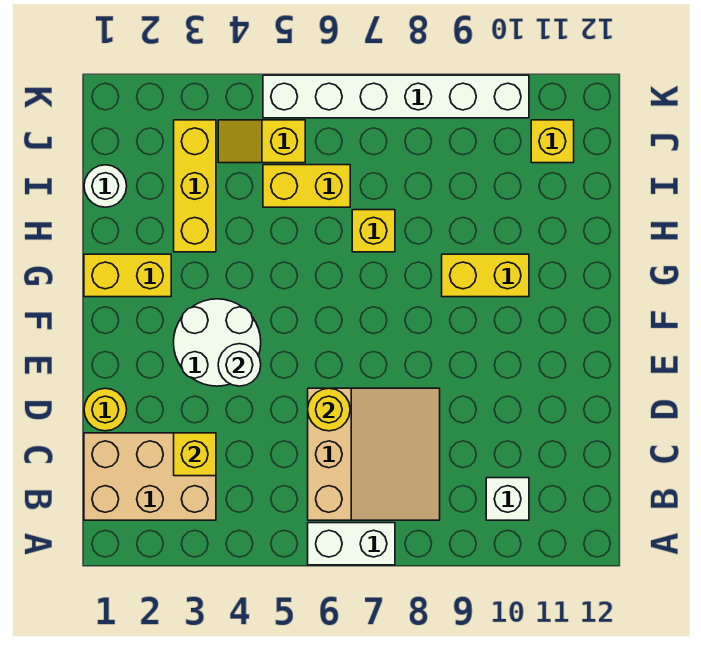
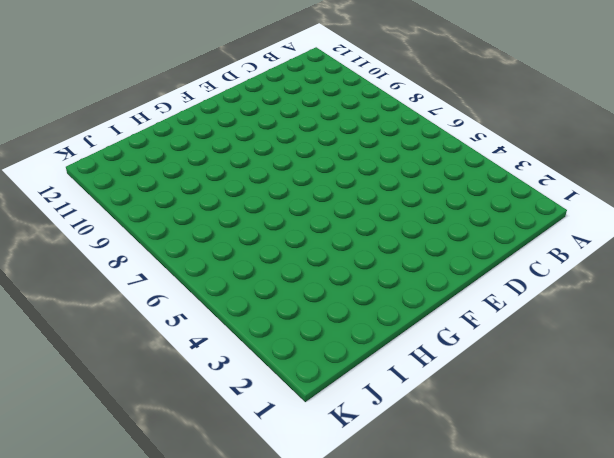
none -> white 1x2 brick [308,523,395,565]
none -> tan 2x3 brick [84,433,216,520]
none -> tan 3x3 slope [308,388,440,520]

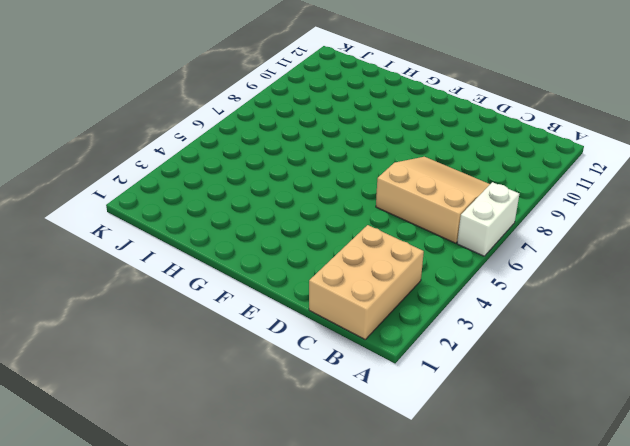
none -> white 1x1 brick [486,478,529,520]
none -> yellow 1x1 round brick [84,388,127,431]
none -> white 2x2 round brick [174,299,261,386]

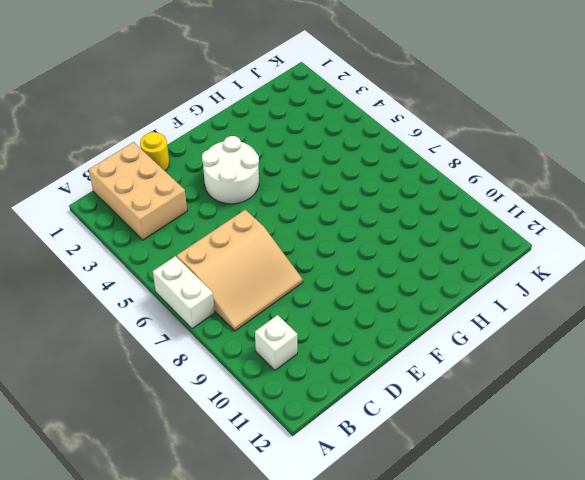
none -> yellow 1x2 brick [84,254,171,297]
none -> yellow 1x2 brick [442,254,529,297]
none -> yellow 1x3 brick [174,120,216,252]

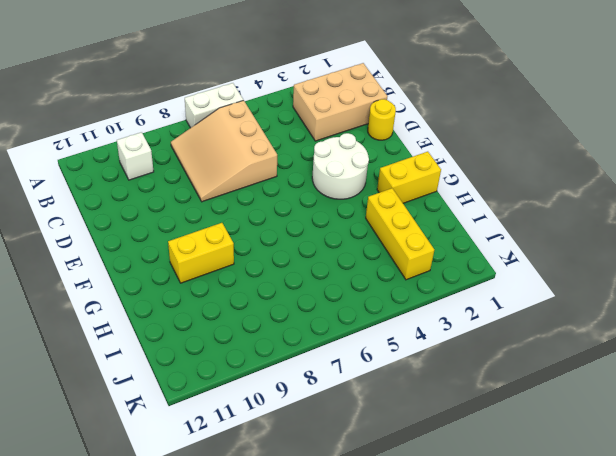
none -> yellow 1x1 brick [352,210,395,252]
none -> white 1x1 round brick [84,165,127,207]
none -> yellow 1x2 brick [263,165,350,207]

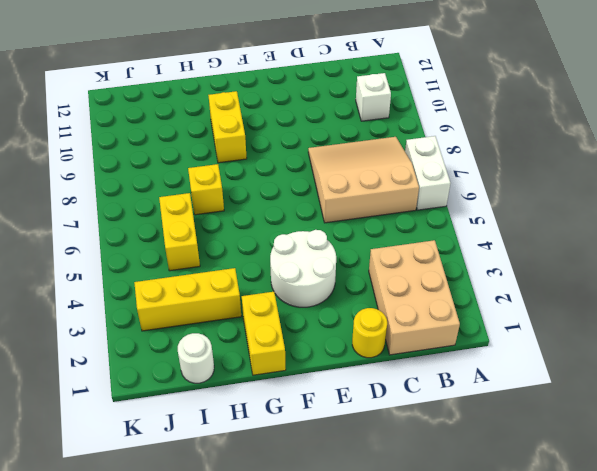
none -> yellow 1x2 slope [218,120,305,163]
none -> yellow 1x1 brick [531,120,574,163]
none -> white 1x6 brick [263,75,529,118]

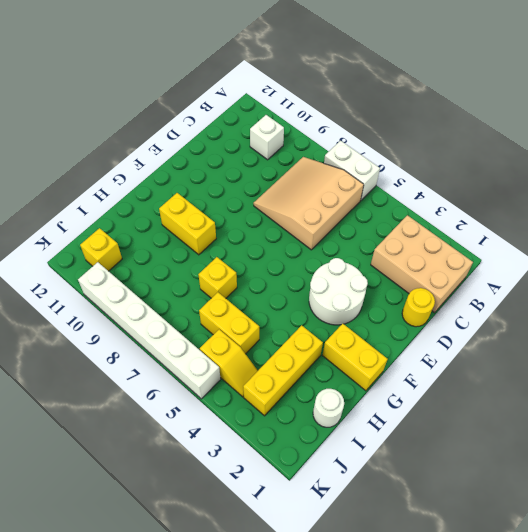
none -> yellow 1x1 brick [174,433,216,476]
none -> yellow 1x1 round brick [308,388,350,431]
none -> white 1x1 round brick [218,344,261,386]

